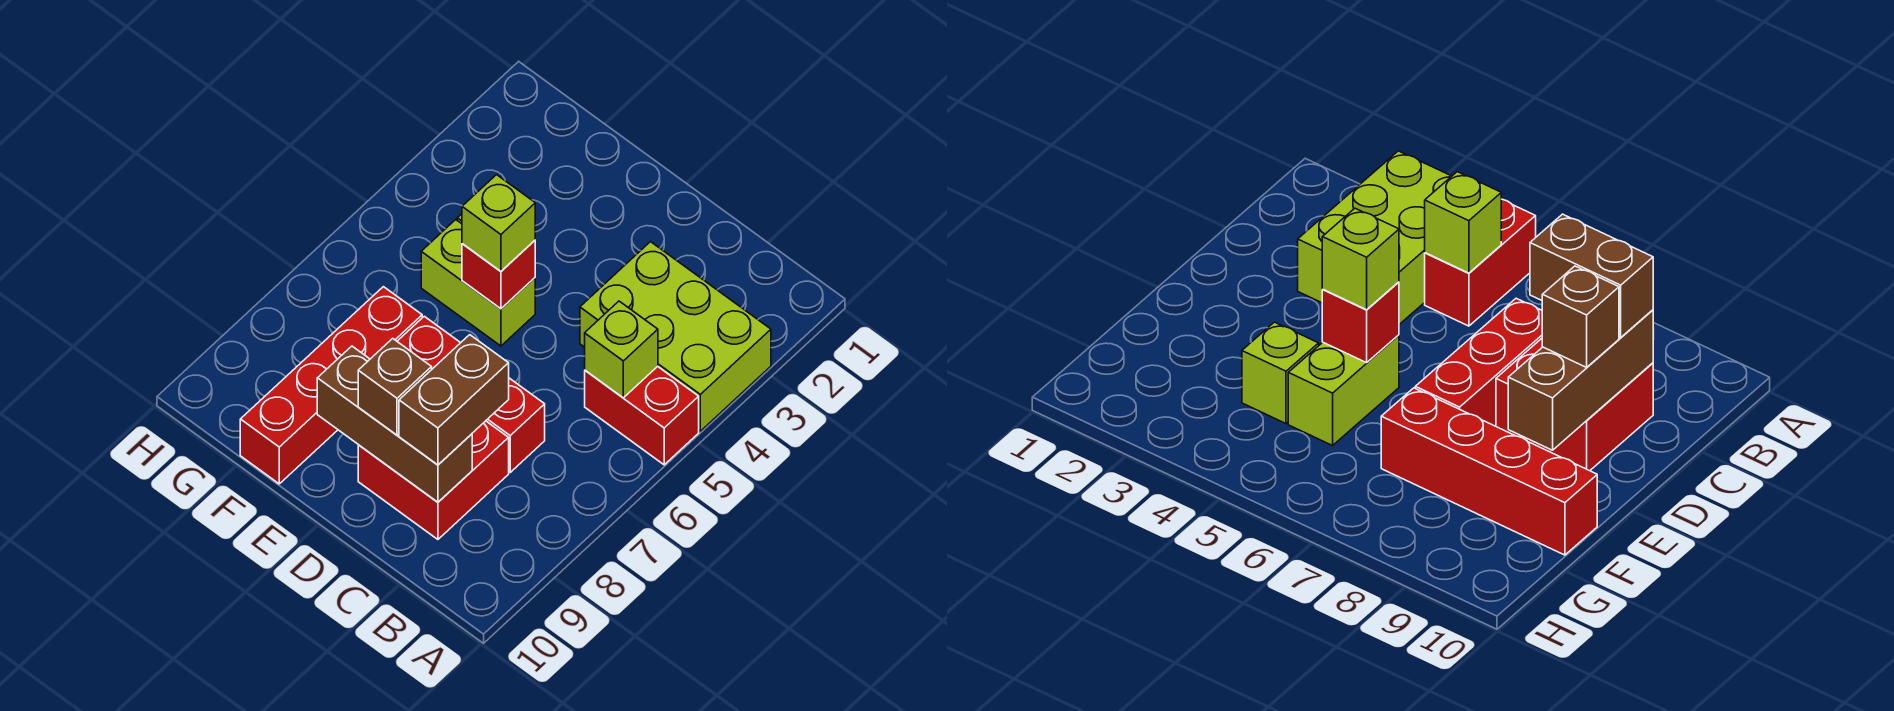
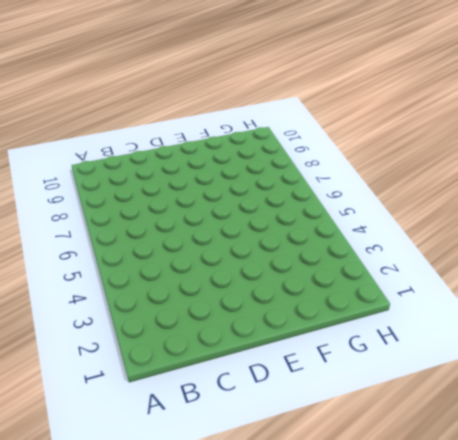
none -> lime 2x3 brick [580,242,771,431]
none -> red 1x2 brick [585,366,699,465]
none -> red 1x3 brick [397,316,545,472]

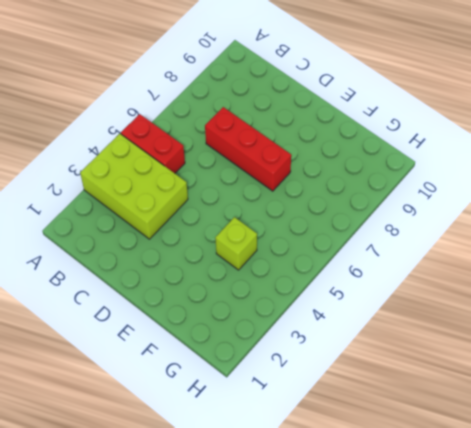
none -> red 2x2 brick [358,421,509,539]
none -> lime 1x2 brick [421,220,535,346]
none -> red 1x4 brick [240,287,422,484]

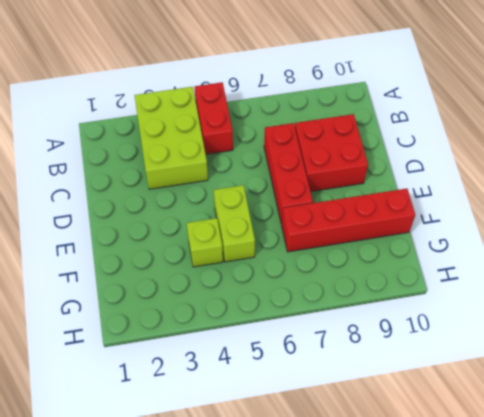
none -> lime 1x1 brick [585,301,658,398]
none -> brown 1x3 brick [317,346,472,502]
none -> red 1x1 brick [462,241,535,309]

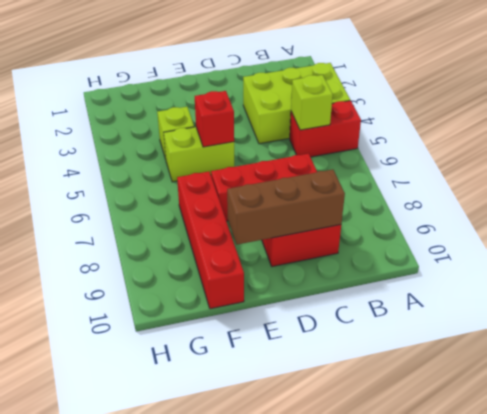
none -> brown 1x2 brick [399,335,509,465]
none -> brown 1x1 brick [358,338,432,435]
none -> lime 1x1 brick [462,175,535,271]

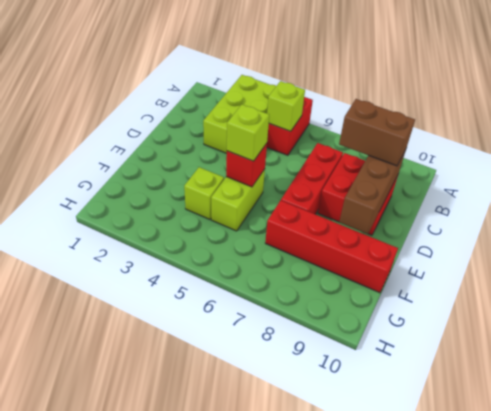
none -> brown 1x1 brick [358,338,432,435]

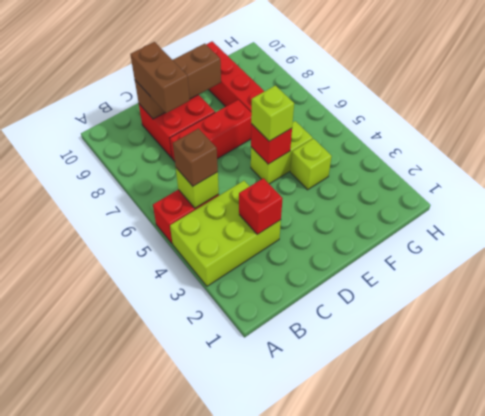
brown 1x1 brick [173,129,218,186] -> brown 1x1 brick moved to [358,338,432,435]
red 1x1 brick [239,178,283,234] -> none

